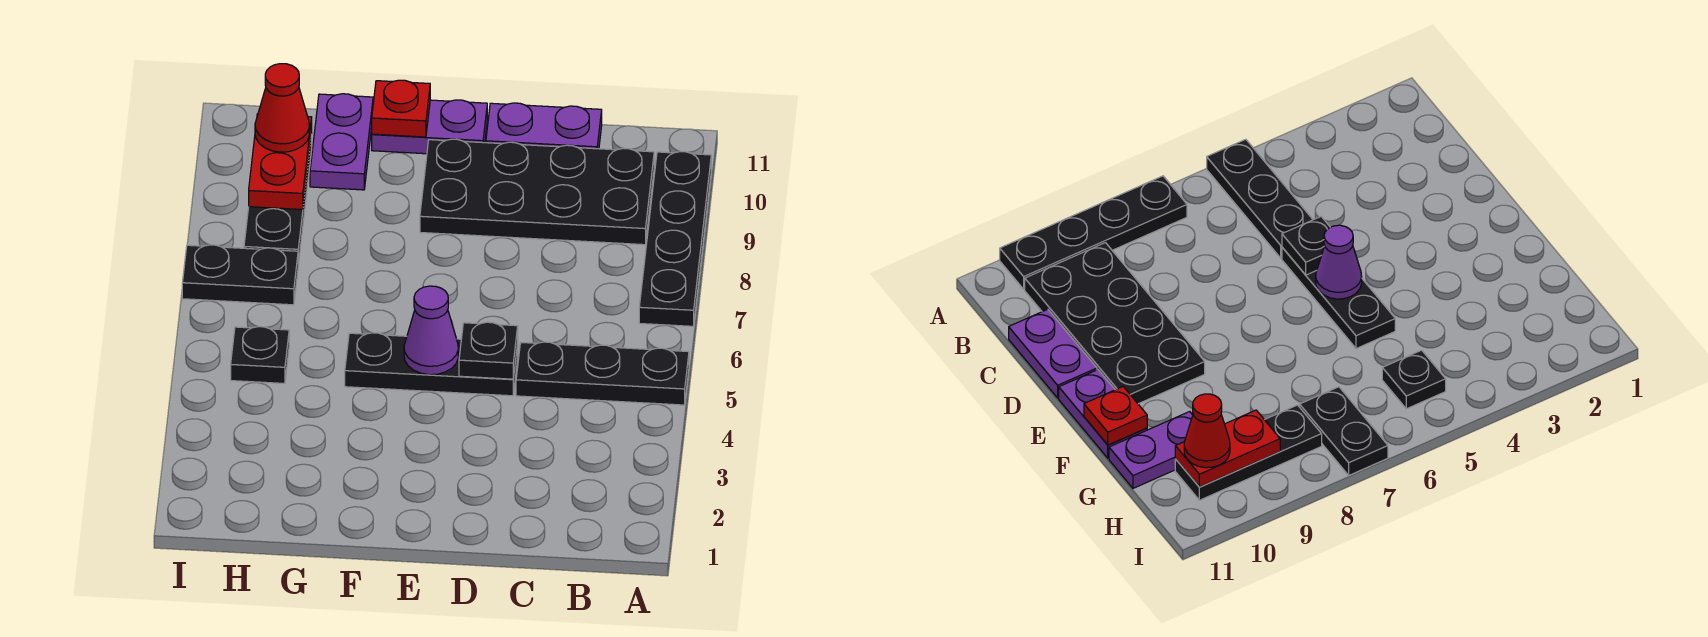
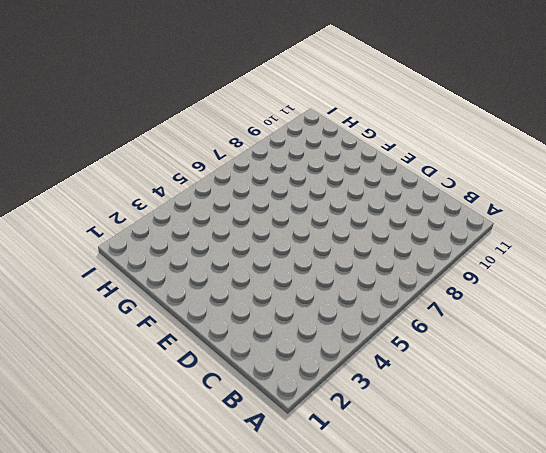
none -> black 1x3 plate [516,342,689,405]
none -> black 1x4 plate [639,152,711,326]
none -> black 2x4 plate [420,139,654,245]

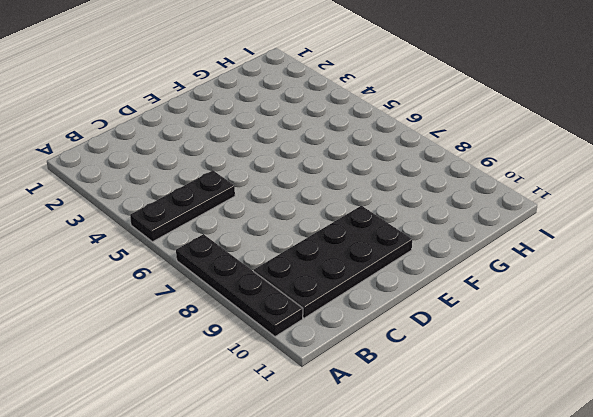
none -> purple 1x2 plate [486,103,602,149]
none -> black 1x3 plate [345,333,518,396]
none -> purple 1x2 plate [372,100,487,154]

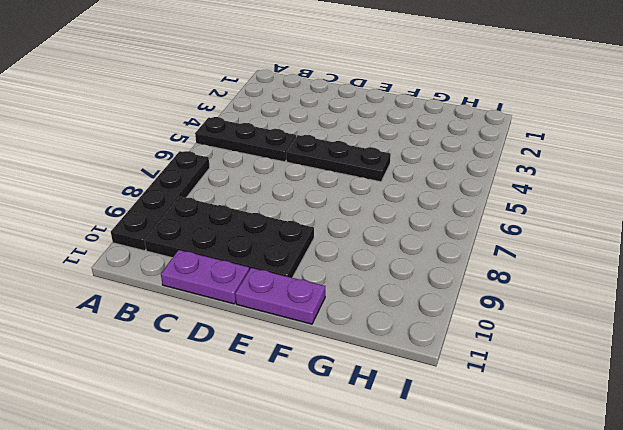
none -> purple 1x2 plate [310,94,373,190]
none -> black 1x1 plate [231,327,289,383]
none -> black 1x2 plate [182,245,298,305]

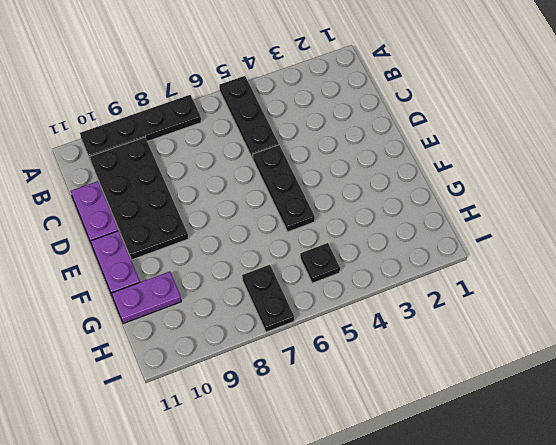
none -> black 1x3 plate [244,135,312,264]
none -> black 1x1 plate [459,322,518,379]
none -> purple 1x1 cone [404,286,458,375]

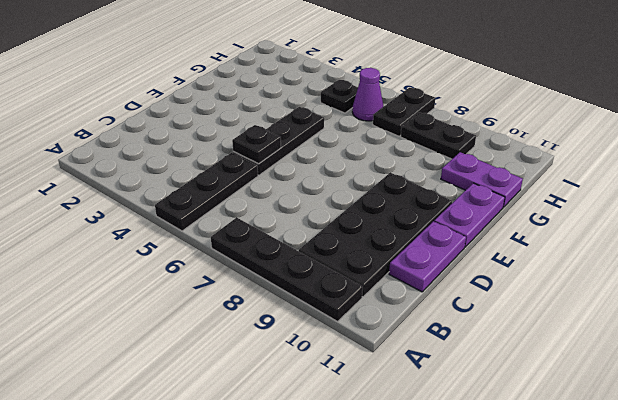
purple 1x1 cone [352,68,384,121] -> purple 1x1 cone moved to [404,286,458,375]
black 1x2 plate [401,112,476,159] -> black 1x3 plate [244,135,312,264]
none -> red 1x1 plate [372,80,430,137]
none -> red 1x2 plate [249,114,312,210]
none -> red 1x1 cone [255,64,309,152]

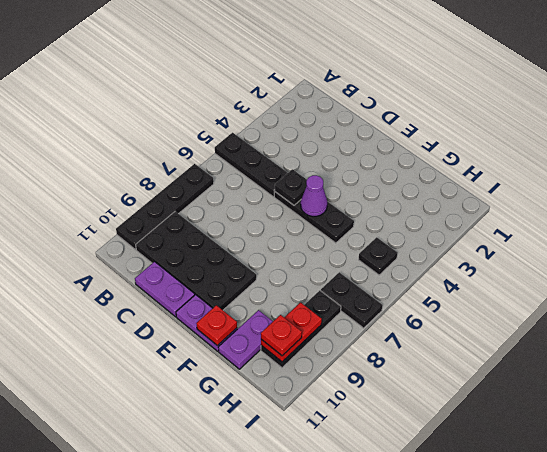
red 1x1 plate [261,315,302,356] -> red 1x1 cone [255,64,309,152]

